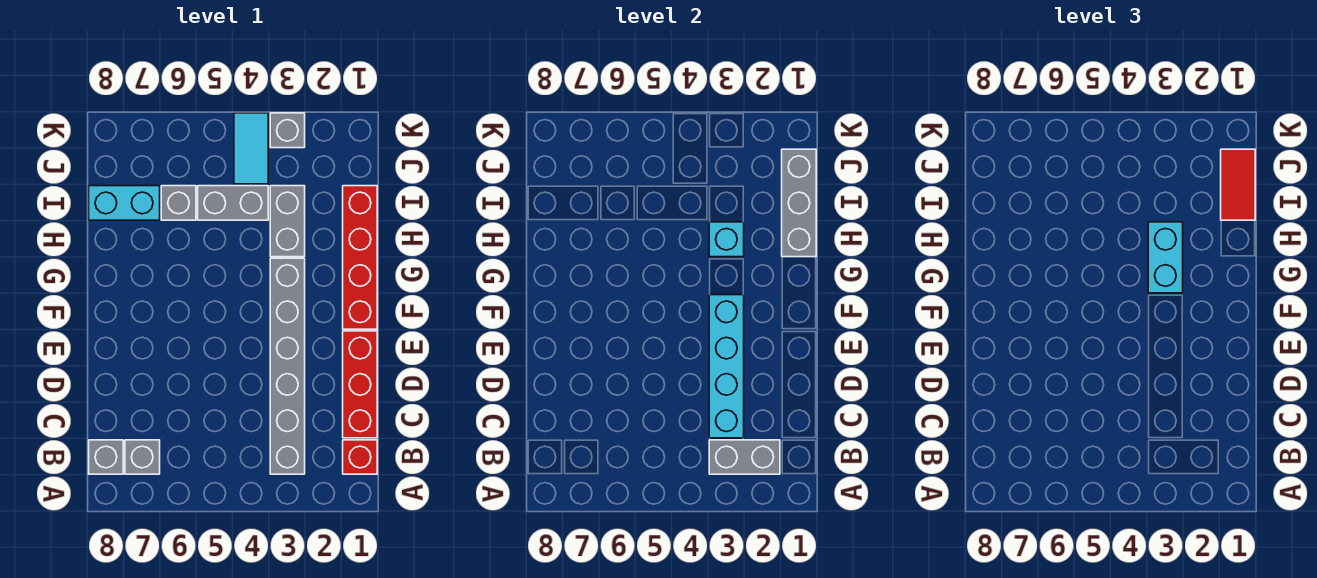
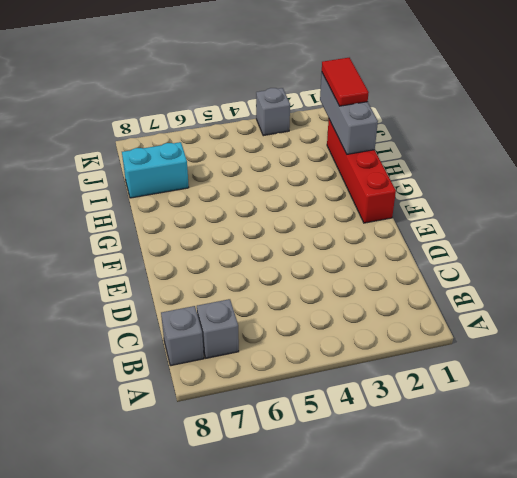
none -> red 1x1 brick [343,440,377,474]
none -> grey 1x6 brick [270,258,305,474]
none -> red 1x3 brick [343,331,377,438]

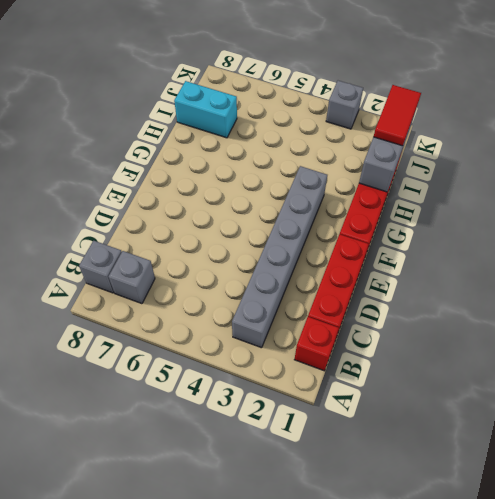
none -> grey 1x2 brick [270,186,305,257]
none -> grey 1x2 brick [198,186,268,220]
none -> grey 1x1 brick [161,186,196,220]

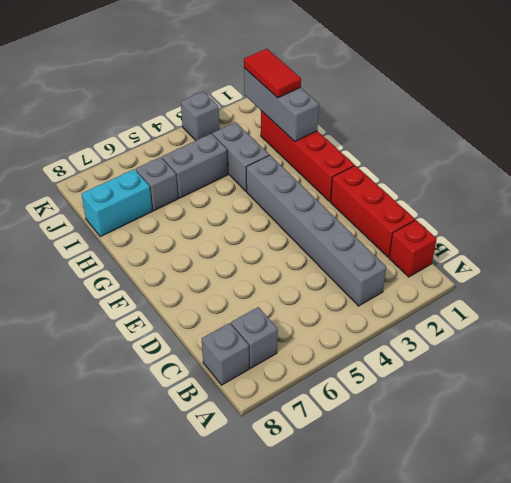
none -> cyan 1x2 tile [234,113,268,184]
none -> grey 1x2 brick [709,440,780,474]
none -> cyan 1x4 brick [709,295,744,438]

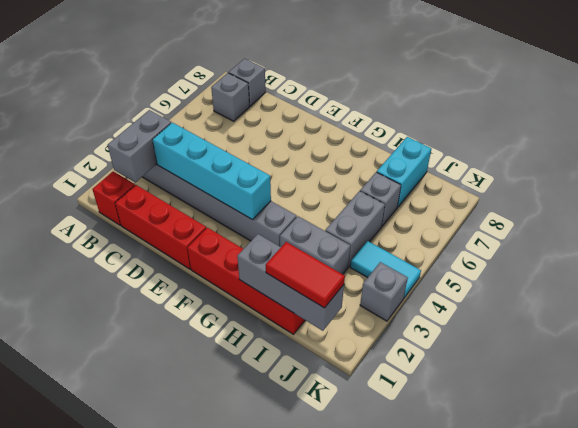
none -> cyan 1x1 brick [709,222,744,257]
none -> cyan 1x2 brick [1148,222,1183,293]

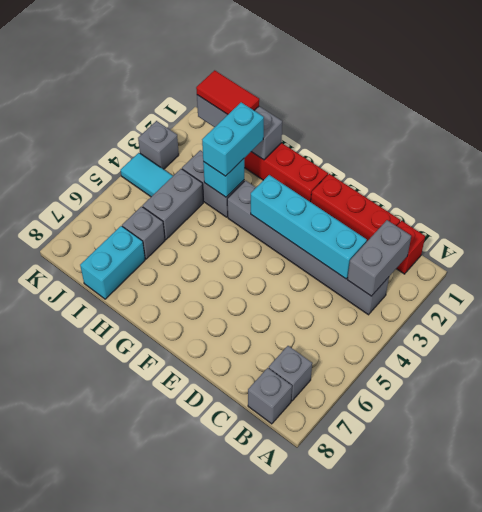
cyan 1x2 brick [202,102,264,176] -> cyan 1x2 brick turned to [1148,222,1183,293]

